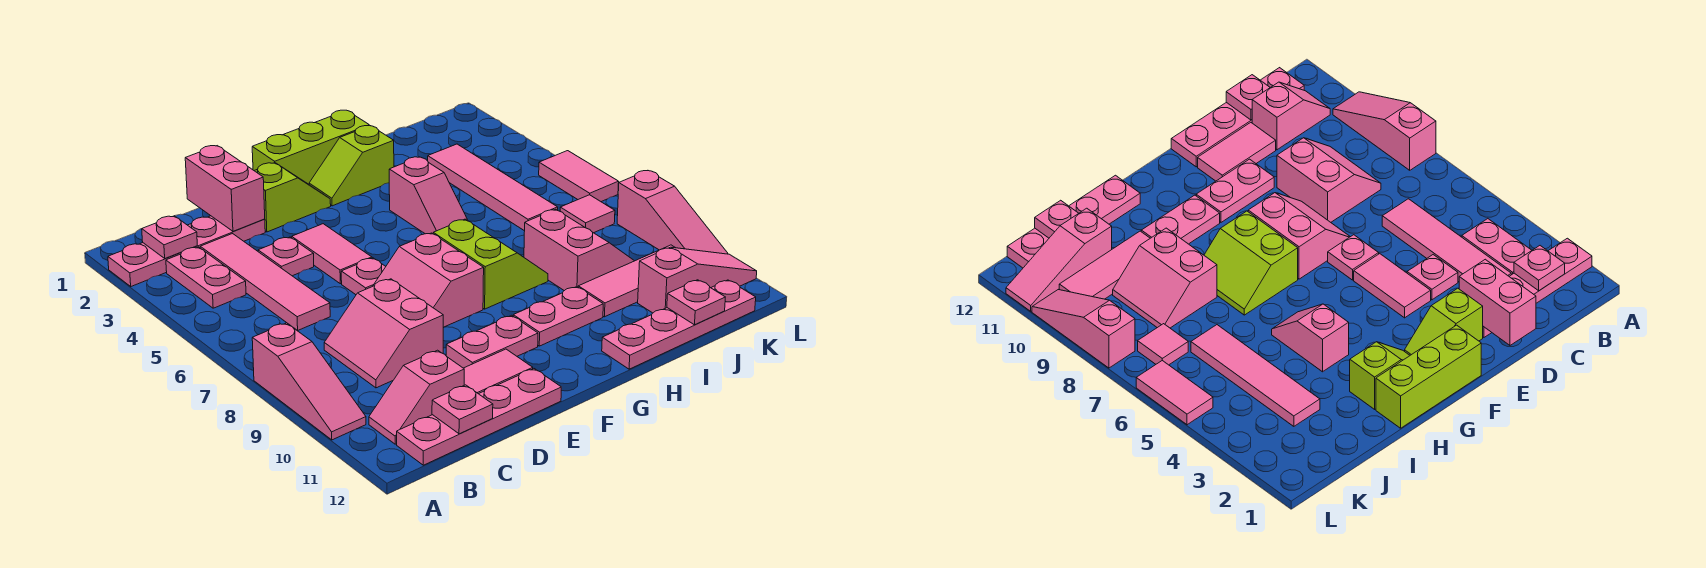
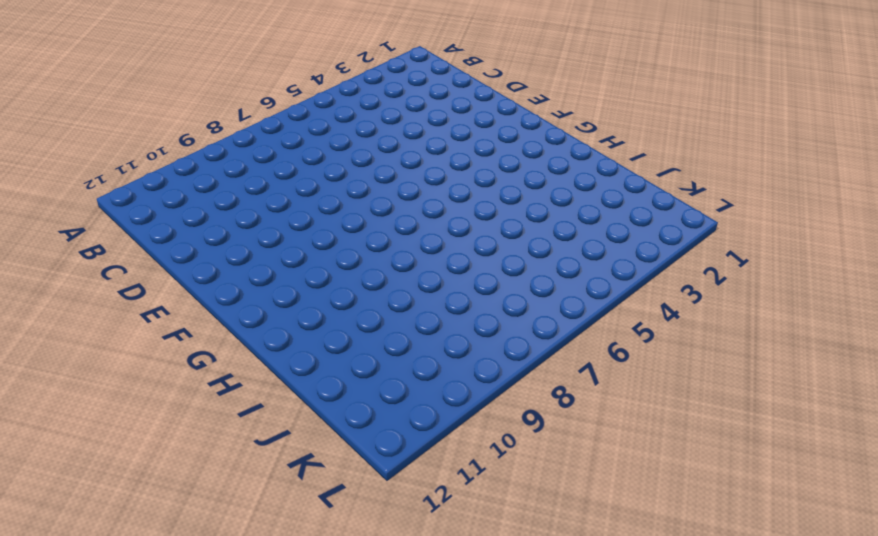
none -> pink 1x4 plate [108,216,265,286]
none -> pink 1x3 slope [252,323,366,440]
none -> pink 1x2 plate [166,247,246,308]
none -> pink 1x2 slope [369,350,464,444]

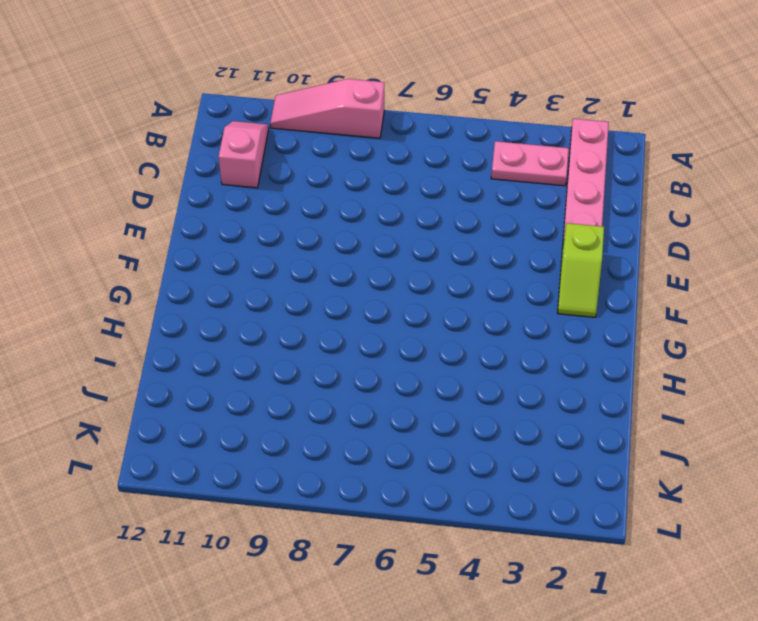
none -> pink 1x4 plate [397,369,561,465]
none -> pink 1x4 tile [200,234,330,331]
none -> pink 2x2 slope [324,279,444,388]
none -> pink 1x1 plate [258,237,314,276]

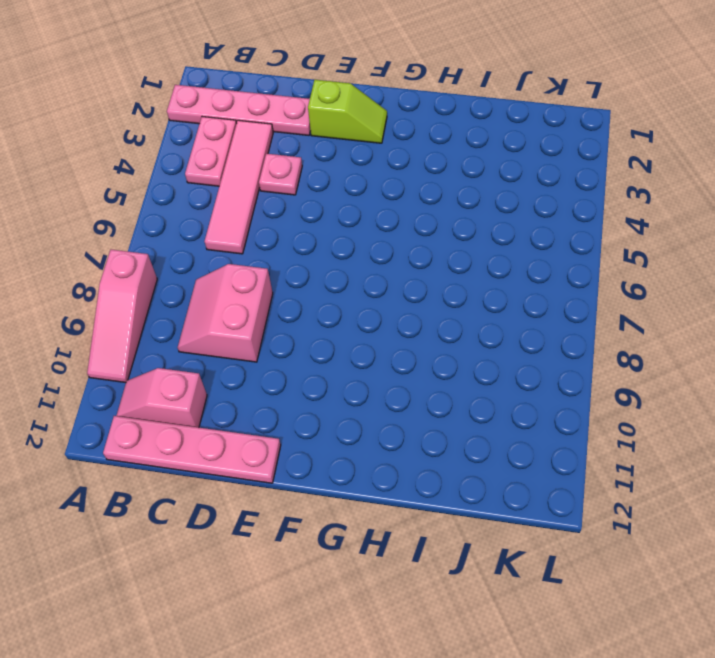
none -> pink 1x2 tile [464,349,533,394]
none -> pink 1x2 tile [292,224,372,284]
none -> pink 1x1 plate [341,258,386,295]
none -> pink 2x2 slope [373,233,484,327]

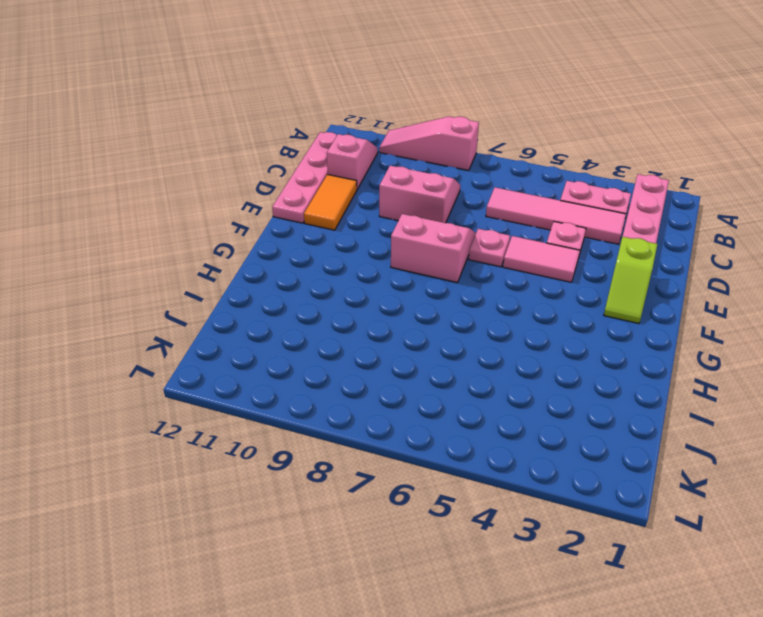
orange 1x2 tile [304,174,357,230] -> pink 1x2 tile [464,349,533,394]
none -> pink 1x2 plate [446,315,538,368]
none -> lime 1x3 brick [252,110,369,184]
none -> lime 1x2 slope [309,126,394,206]
none -> lime 2x2 slope [433,219,548,309]

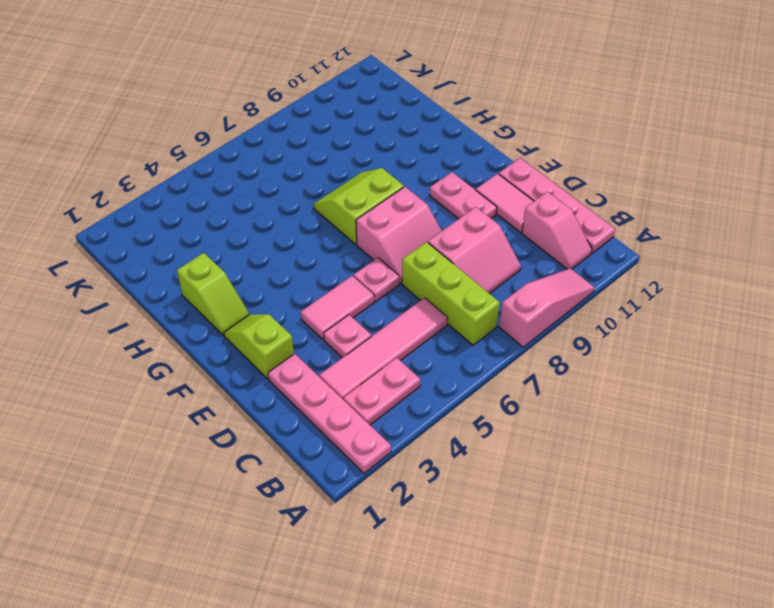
lime 1x3 brick [402,242,500,345] -> lime 1x3 brick moved to [252,110,369,184]
none -> pink 1x2 plate [513,287,603,346]
none -> pink 1x2 slope [389,157,468,234]
none -> pink 1x4 plate [602,280,756,369]
none -> pink 2x2 slope [524,209,634,291]

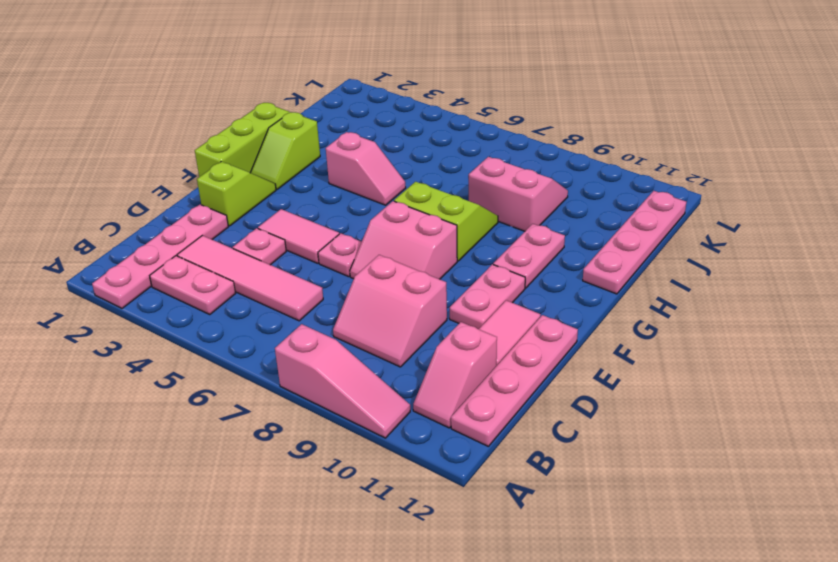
none -> pink 1x3 tile [578,245,675,317]
none -> pink 1x4 tile [428,144,558,231]
none -> pink 1x3 slope [638,247,757,313]
none -> pink 1x1 tile [560,195,615,233]

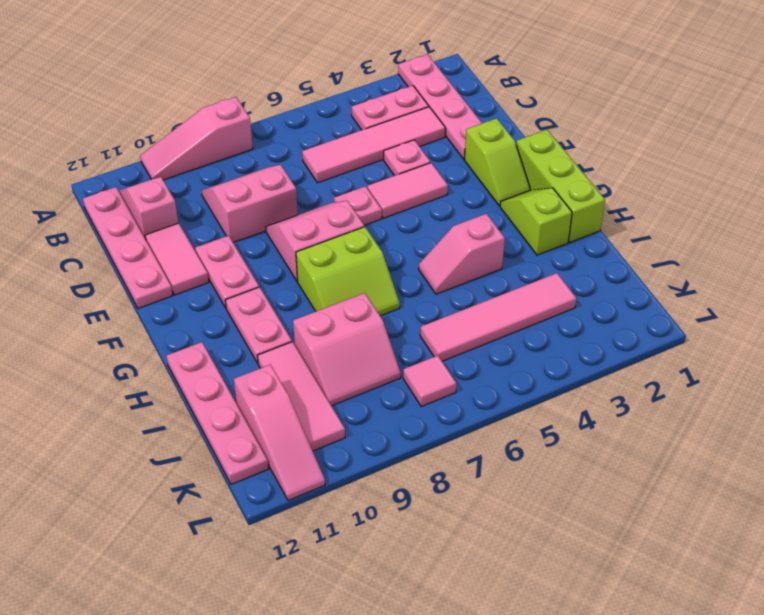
none -> pink 1x2 tile [539,151,619,202]
none -> pink 1x3 slope [617,171,728,254]
none -> pink 1x1 plate [142,216,197,258]
none -> pink 1x1 plate [432,385,493,434]

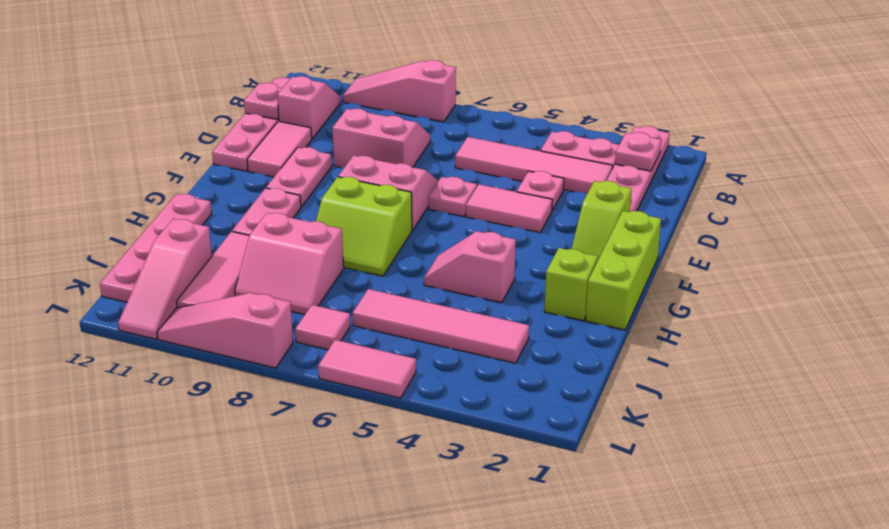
none -> pink 1x2 brick [185,146,265,231]
none -> pink 1x1 plate [667,280,725,325]

